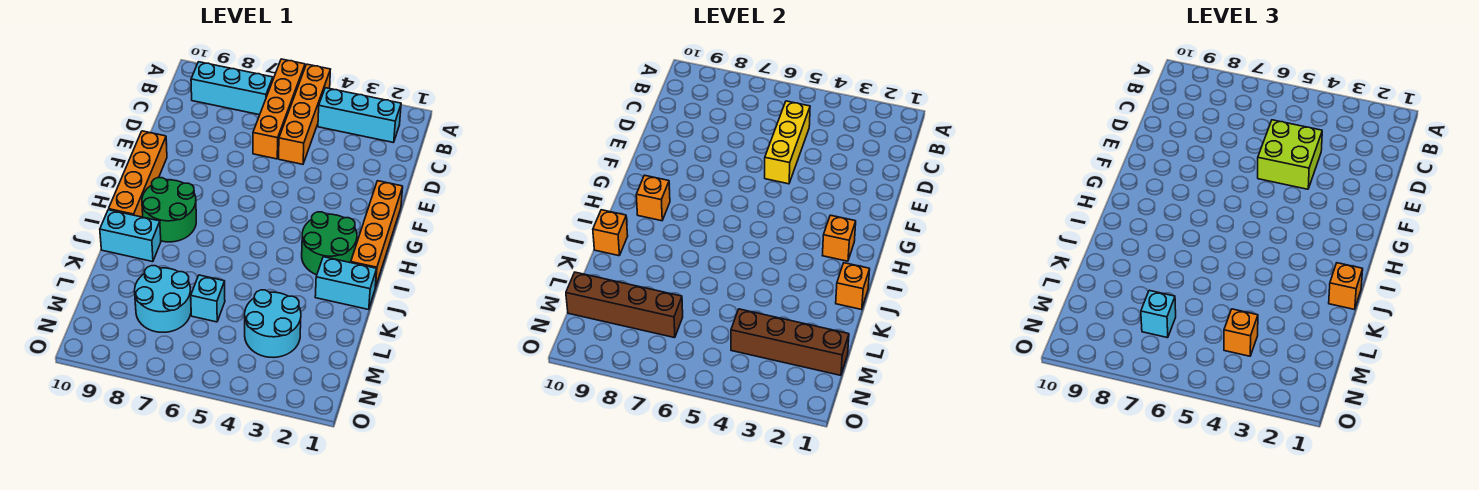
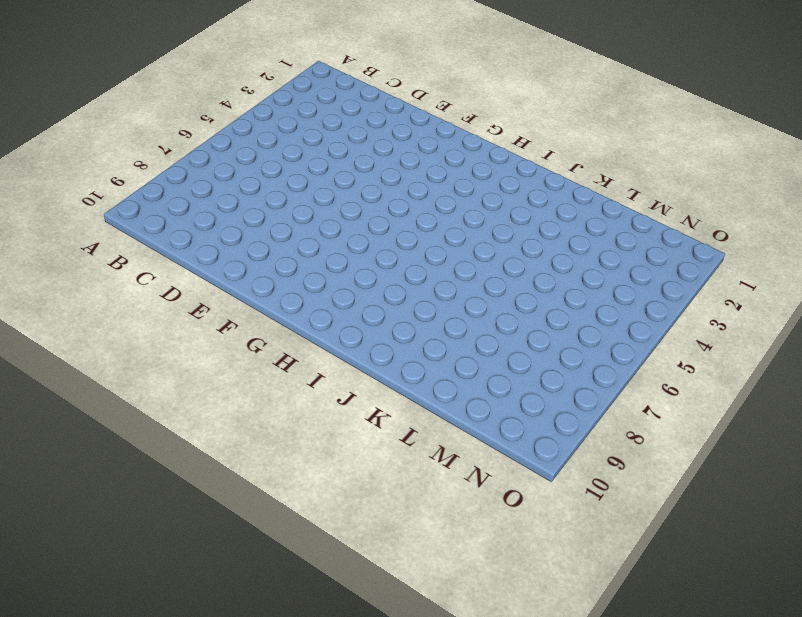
none -> orange 1x4 brick [279,64,330,164]
none -> orange 1x4 brick [253,59,305,159]
none -> cyan 1x3 brick [318,88,401,143]

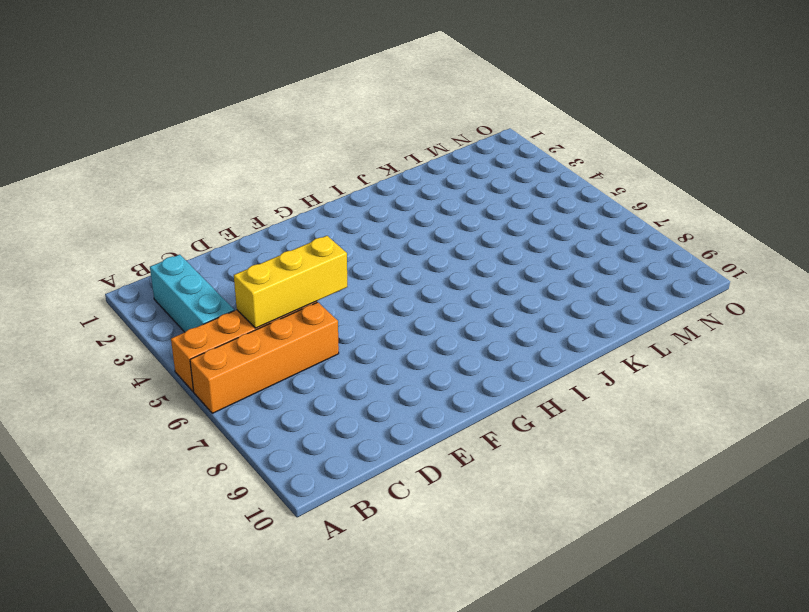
none -> cyan 1x3 brick [191,62,273,115]
none -> orange 1x4 brick [351,181,403,288]
none -> orange 1x4 brick [109,131,167,217]

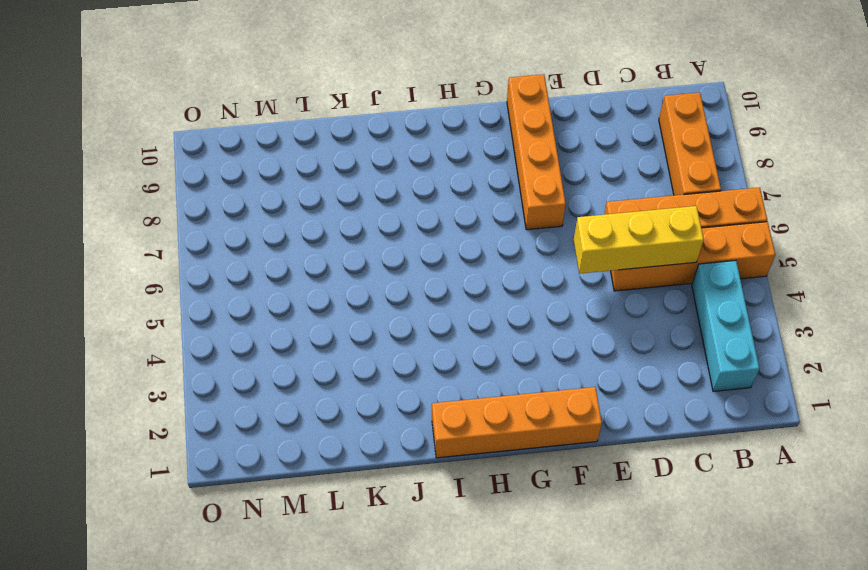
orange 1x3 brick [659,92,721,195] -> cyan 1x3 brick [191,62,273,115]
orange 1x4 brick [507,74,566,230] -> orange 1x4 brick turned to [109,131,167,217]
none -> green 2x2 round brick [302,212,357,275]
none -> green 2x2 round brick [142,178,196,242]
none -> cyan 1x2 brick [315,257,377,309]

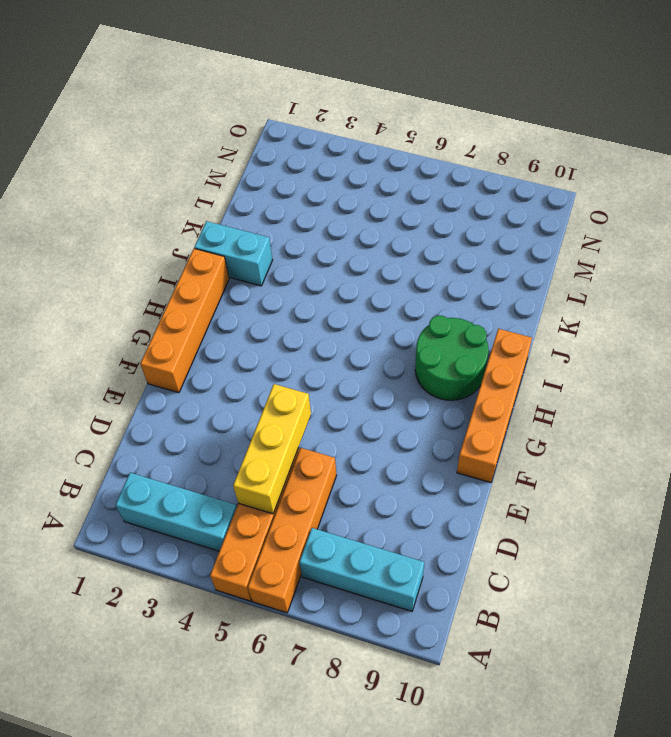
none -> green 2x2 round brick [302,212,357,275]
none -> cyan 1x2 brick [100,210,161,262]
none -> cyan 2x2 round brick [245,290,301,358]

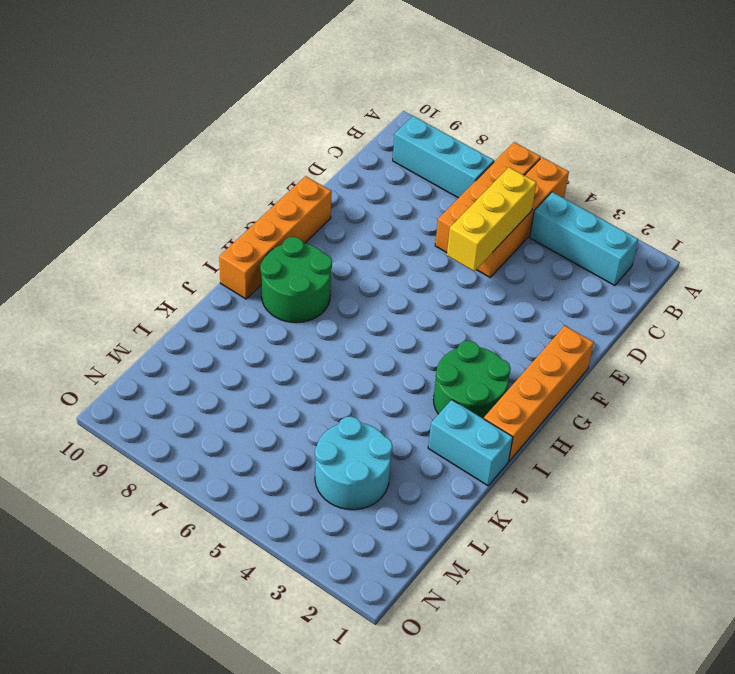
none -> cyan 1x2 brick [100,210,161,262]
none -> cyan 1x1 brick [191,275,225,322]
none -> cyan 2x2 round brick [135,266,191,332]

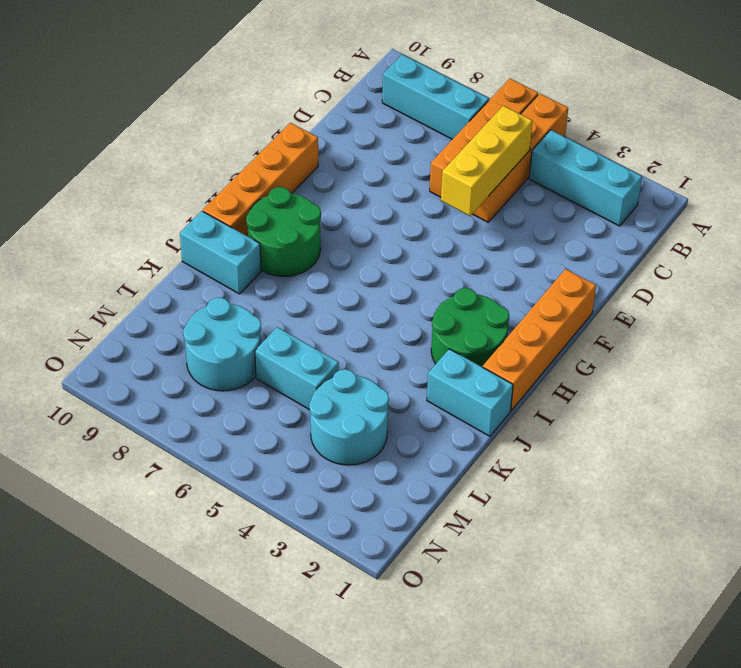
cyan 1x2 brick [255,327,339,409] -> cyan 1x1 brick [191,275,225,322]
none -> orange 1x1 brick [822,215,856,261]
none -> orange 1x1 brick [636,175,670,221]
none -> orange 1x1 brick [836,263,870,309]

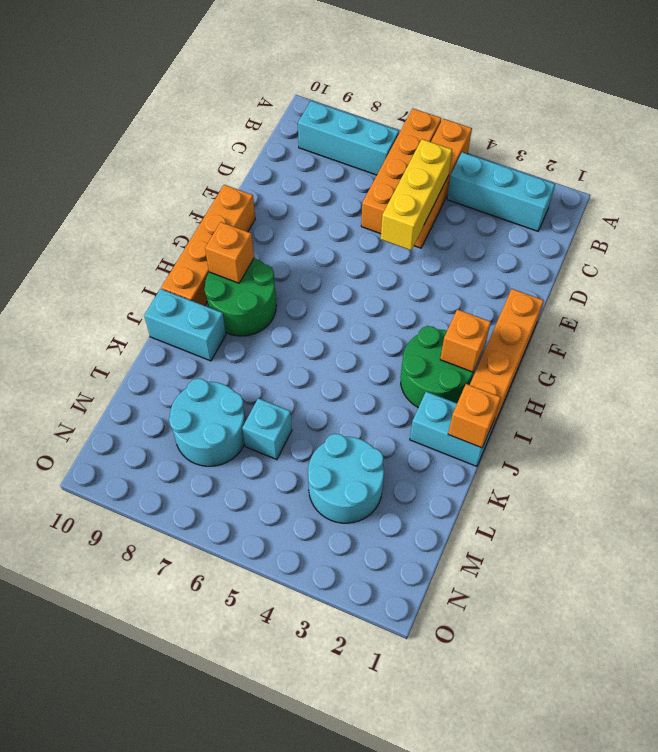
none -> orange 1x1 brick [593,210,628,256]
none -> brown 1x4 brick [731,309,849,375]
none -> brown 1x4 brick [566,272,683,338]

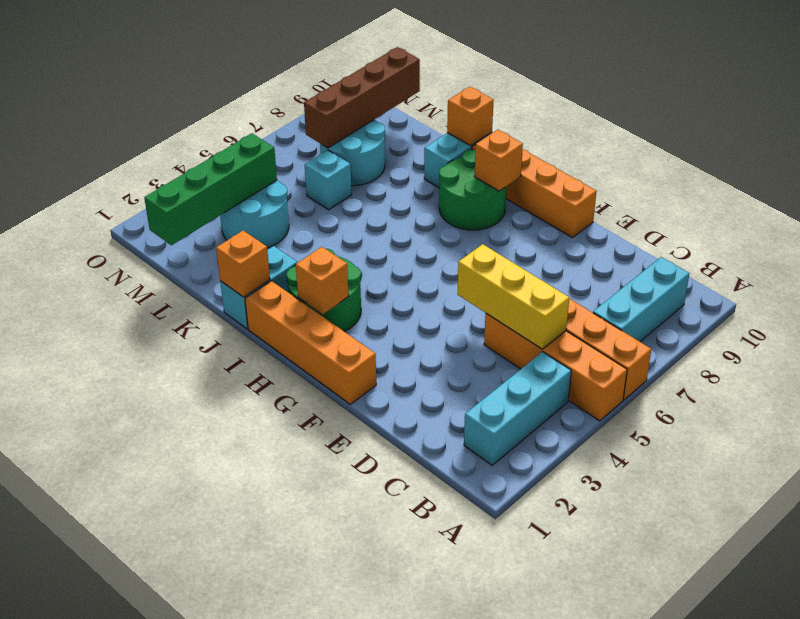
green 1x4 brick [144,134,277,245] -> brown 1x4 brick [731,309,849,375]
none -> lime 2x2 brick [1258,120,1322,189]
none -> orange 1x1 brick [1329,263,1363,309]
none -> orange 1x1 brick [1224,309,1258,356]

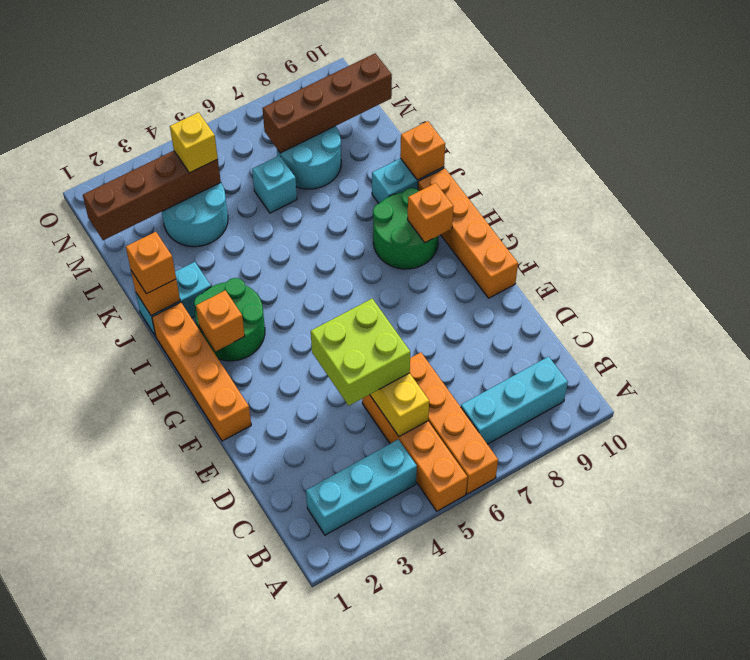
yellow 1x1 brick [170,112,218,173] -> orange 1x1 brick [1224,309,1258,356]
none -> cyan 1x1 brick [1141,290,1176,338]

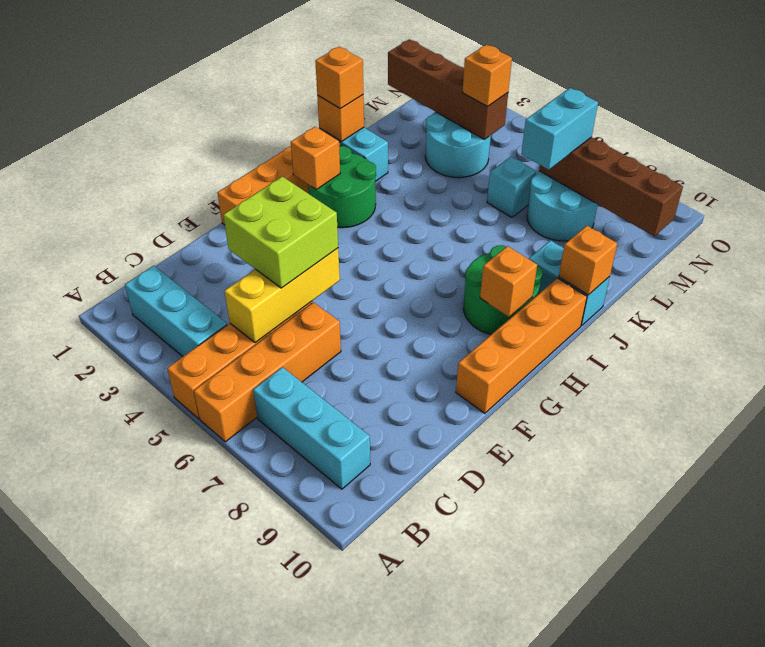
cyan 1x2 brick [521,88,598,170] -> cyan 1x1 brick [1141,290,1176,338]

